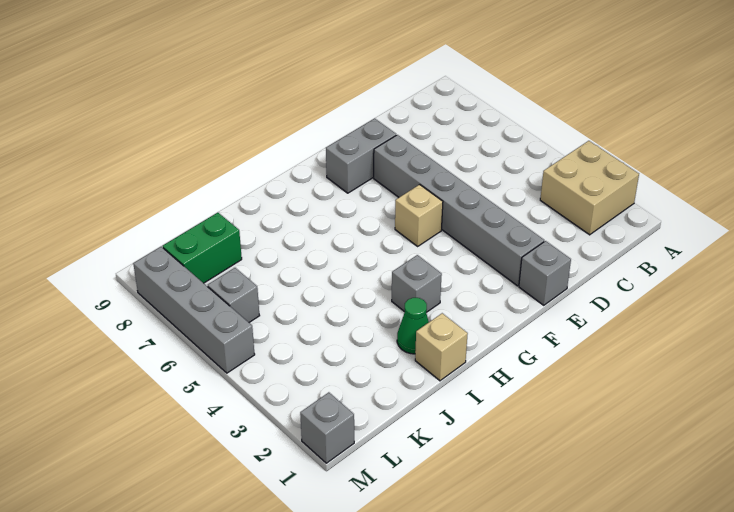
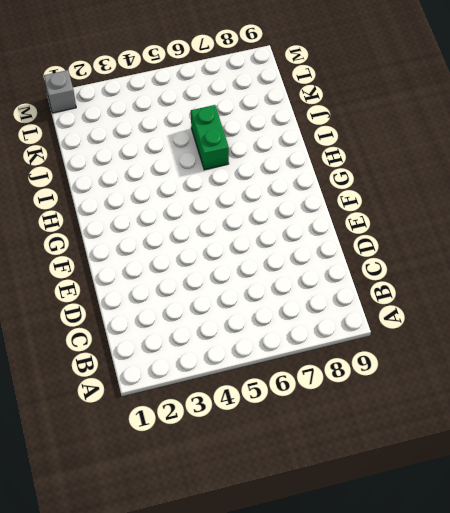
green 1x2 brick [191,105,229,170] -> green 1x2 brick moved to [163,213,242,283]
none -> tan 2x2 brick [540,141,639,235]
none -> grey 1x1 brick [519,241,571,305]
none -> grey 1x6 brick [374,135,544,286]

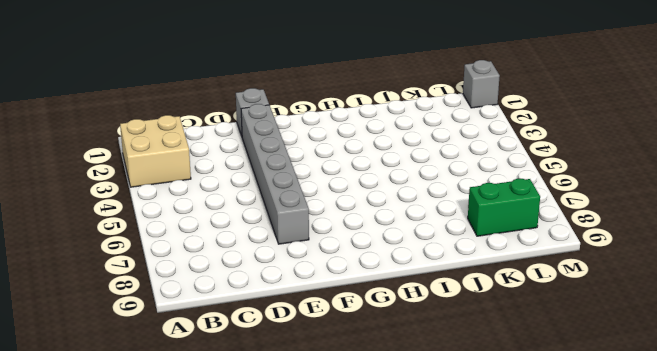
none -> grey 1x2 brick [326,119,396,193]
none -> tan 1x1 brick [395,185,443,246]
none -> grey 1x1 brick [392,255,442,312]

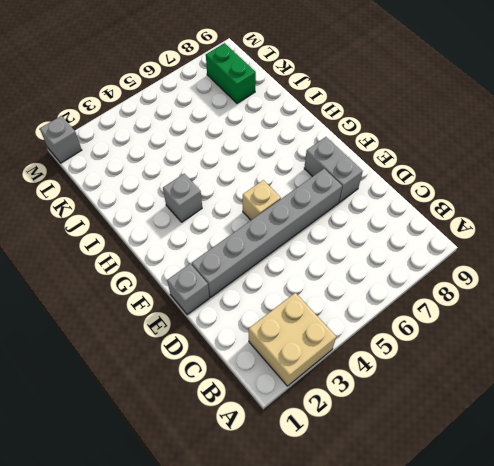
none -> tan 1x1 brick [415,313,468,381]
none -> green 1x1 cone [397,298,429,354]
none -> grey 1x1 brick [208,268,260,322]

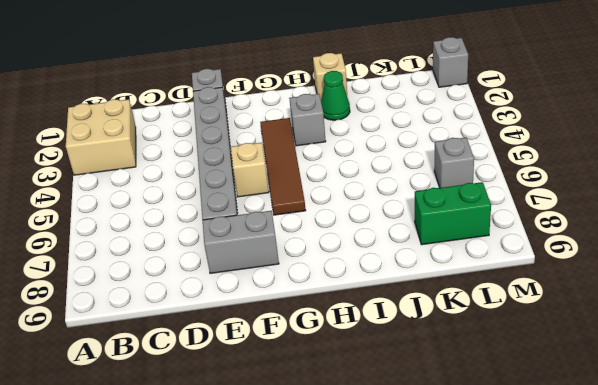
brown 1x4 tile [260,118,306,215] -> none
none -> grey 1x4 brick [133,247,255,373]

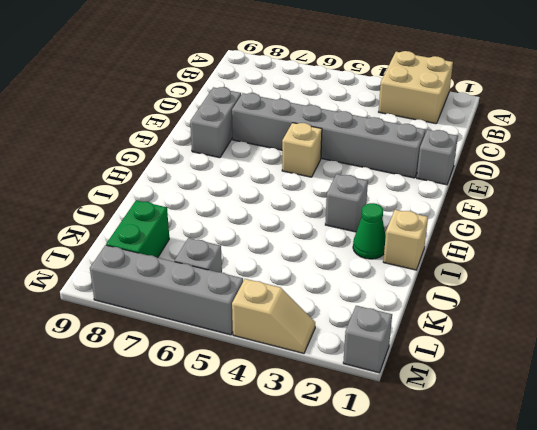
tan 1x2 slope [232,279,315,353] -> none

